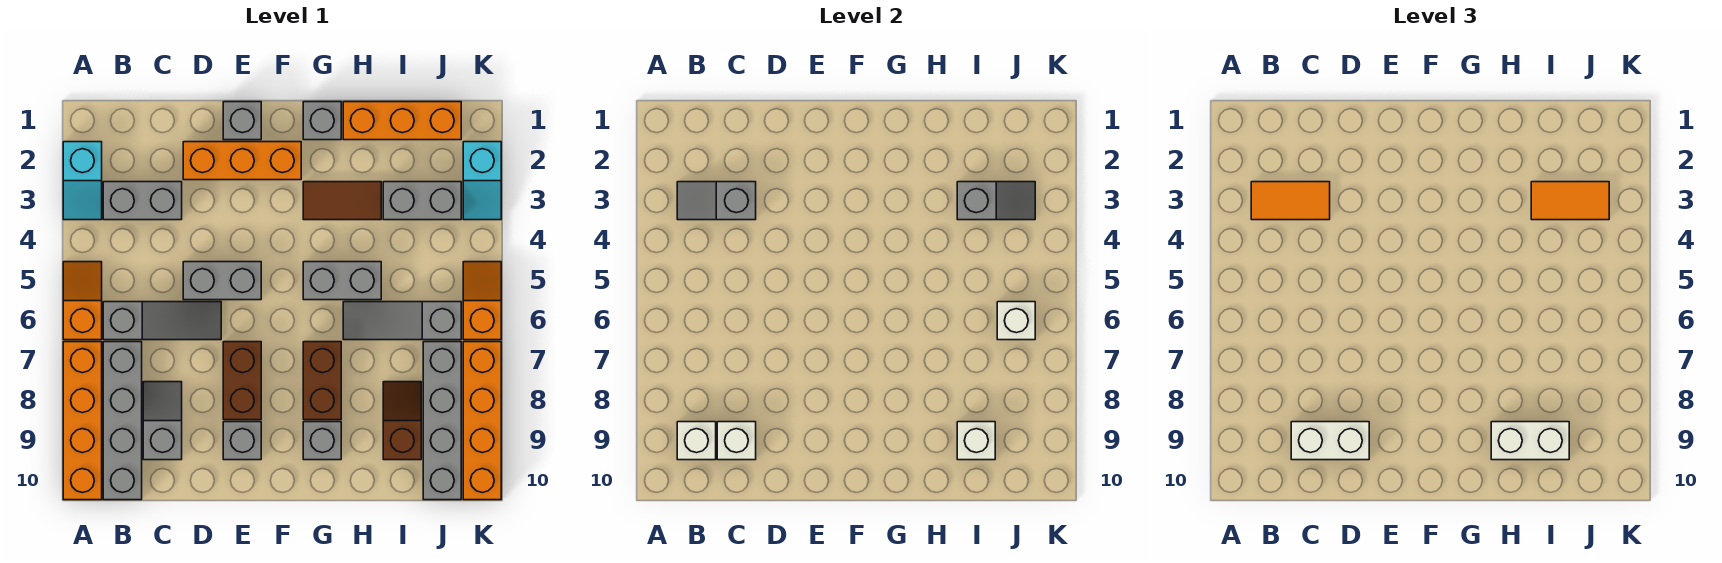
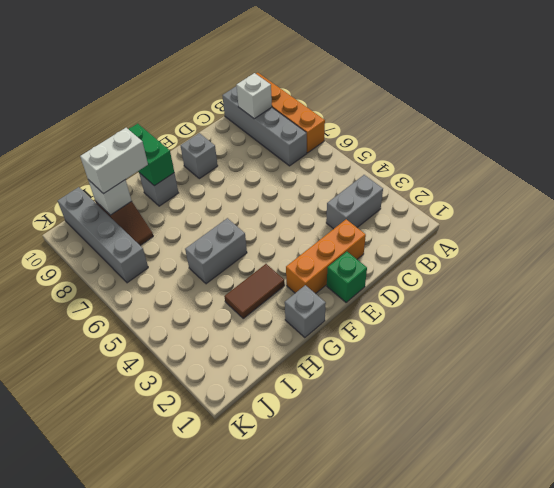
green 1x1 brick [327,252,367,302] -> grey 1x1 brick [223,102,261,140]
green 1x2 brick [129,124,174,186] -> none
none -> cyan 1x2 slope [63,142,102,220]
none -> orange 1x2 slope [63,262,102,340]
none -> grey 1x3 slope [103,302,221,340]
none -> grey 1x2 slope [143,382,182,460]

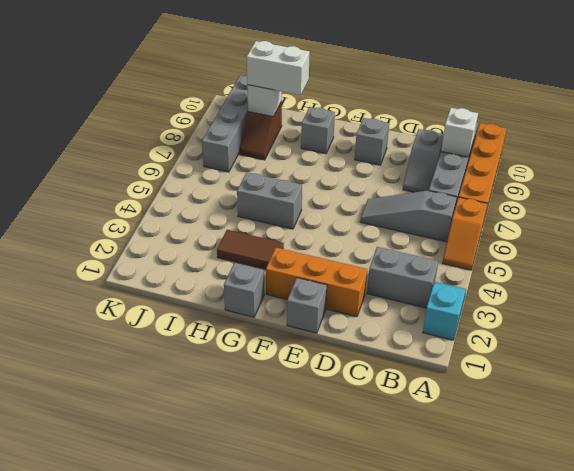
none -> grey 1x2 brick [183,262,261,300]
none -> brown 1x2 brick [223,342,261,420]
none -> brown 1x2 brick [303,342,341,420]
none -> orange 1x3 brick [343,102,461,140]

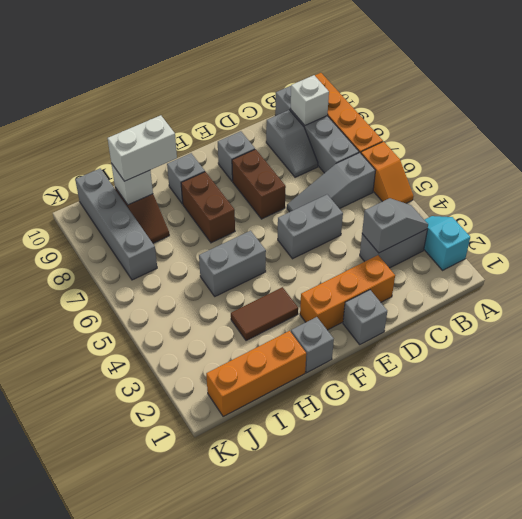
none -> grey 1x3 slope [343,302,461,340]
none -> grey 1x2 brick [383,182,461,220]
none -> cyan 1x2 slope [463,142,501,220]
none -> orange 1x2 slope [463,262,501,340]

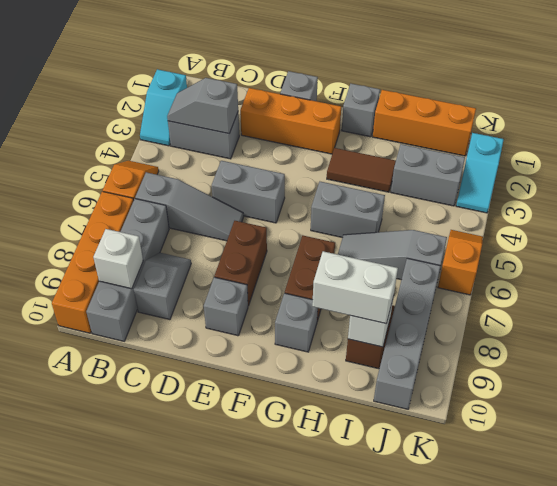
none -> orange 1x4 brick [463,342,501,500]
none -> white 1x1 brick [717,422,756,460]
none -> grey 1x2 slope [957,182,1035,220]
none -> white 1x1 brick [997,302,1035,340]

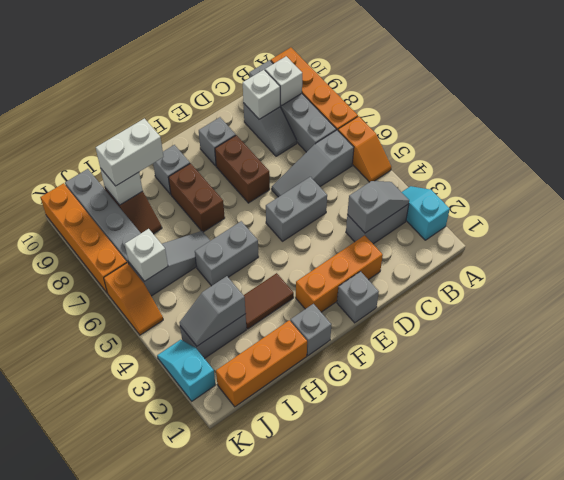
none -> orange 1x2 tile [1251,182,1330,220]
none -> white 1x2 brick [1291,422,1369,460]
none -> orange 1x2 tile [1531,182,1609,220]

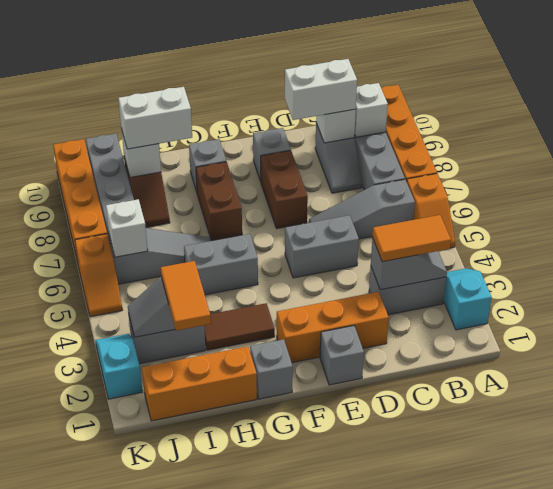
orange 1x2 tile [161,261,211,331] -> orange 1x2 tile turned to [1531,182,1609,220]

